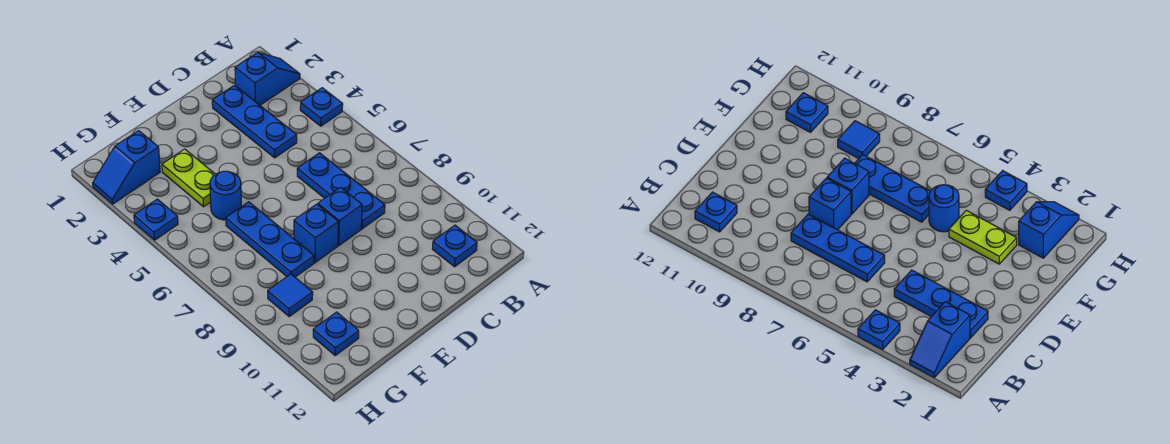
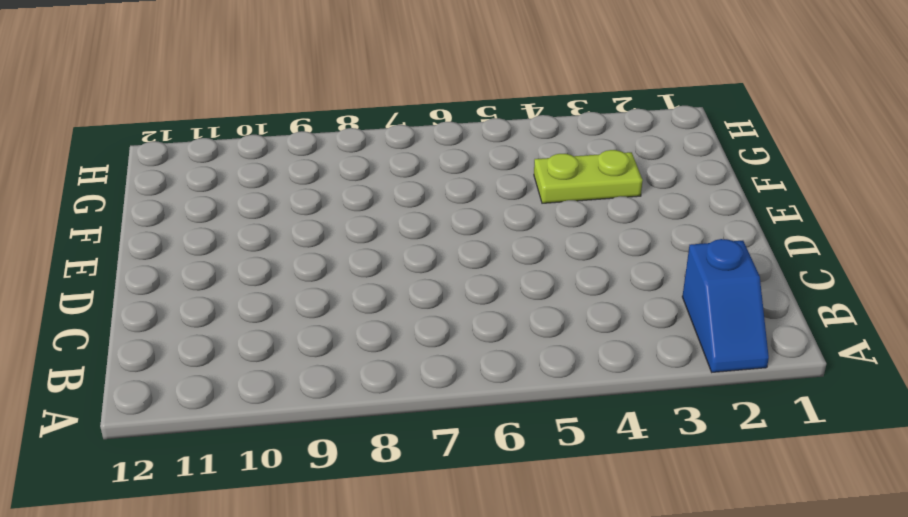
none -> blue 1x1 plate [300,88,343,126]
none -> blue 1x1 plate [432,225,477,267]
none -> blue 1x3 plate [212,85,297,158]

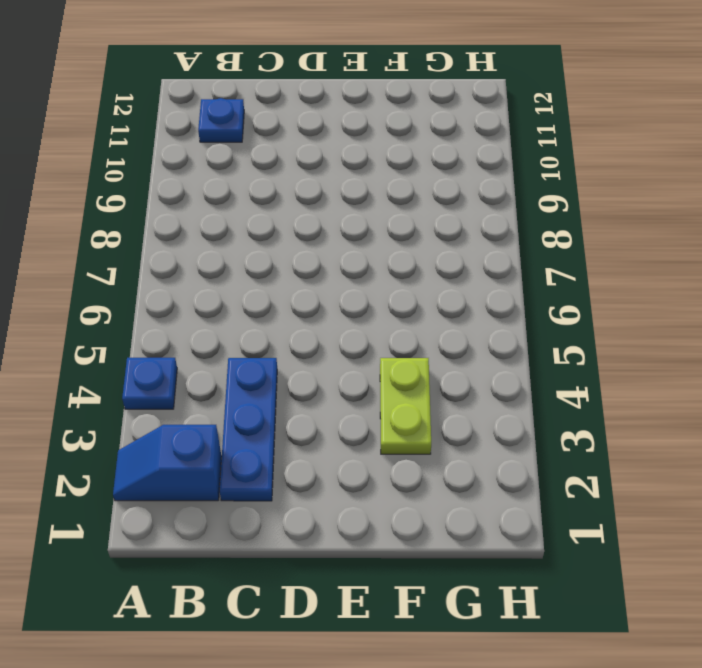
none -> blue 1x3 plate [297,153,385,229]
none -> blue 1x1 brick [318,187,362,245]
none -> blue 1x1 brick [294,204,338,263]

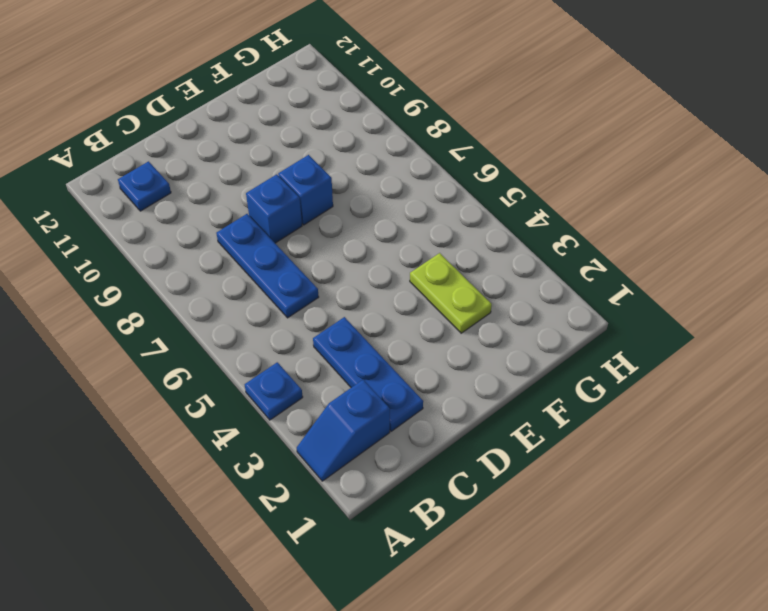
none -> blue 1x1 round brick [210,171,241,220]
none -> blue 1x3 plate [226,202,314,277]
none -> blue 1x2 slope [93,131,160,204]

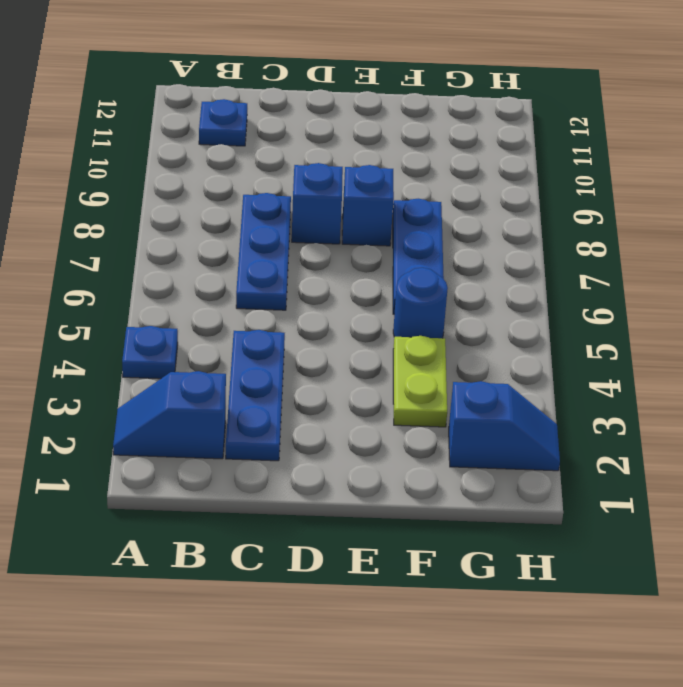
none -> blue 1x1 tile [268,274,313,316]
none -> blue 1x1 plate [313,312,359,355]
none -> blue 1x1 plate [134,199,178,240]

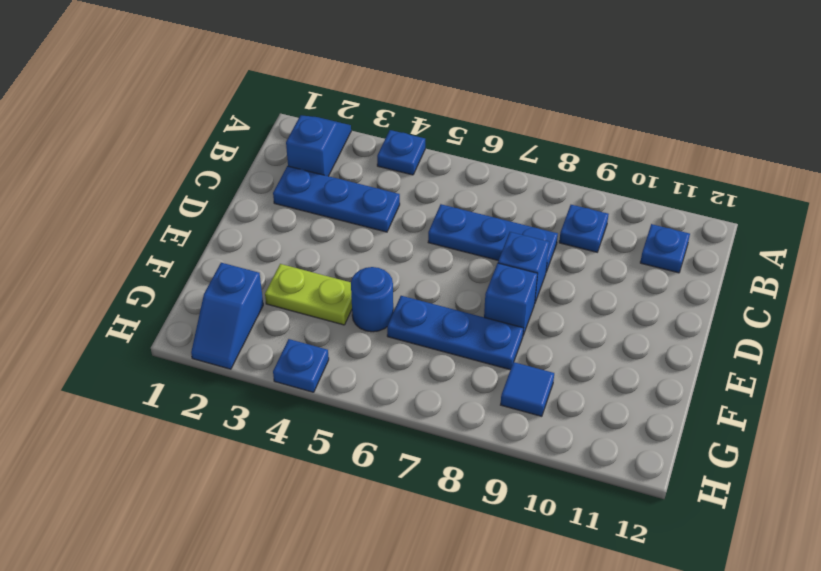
blue 1x1 plate [559,205,609,252] -> blue 1x1 plate moved to [313,312,359,355]

